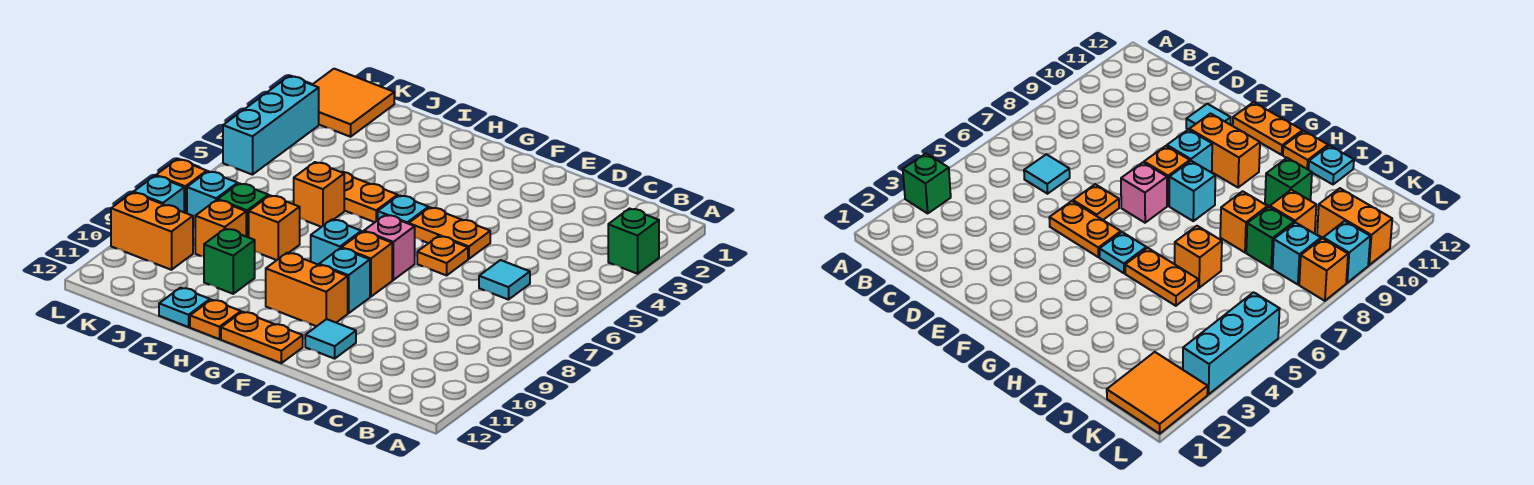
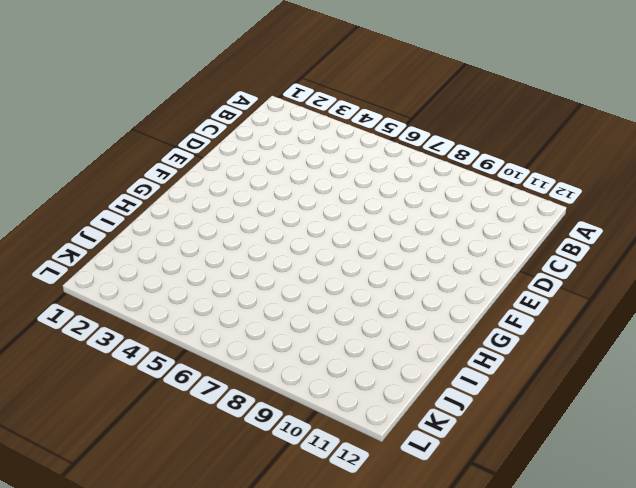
none -> green 1x1 brick [608,209,659,274]
none -> cyan 1x1 tile [479,260,530,300]
none -> orange 1x2 plate [409,207,490,259]

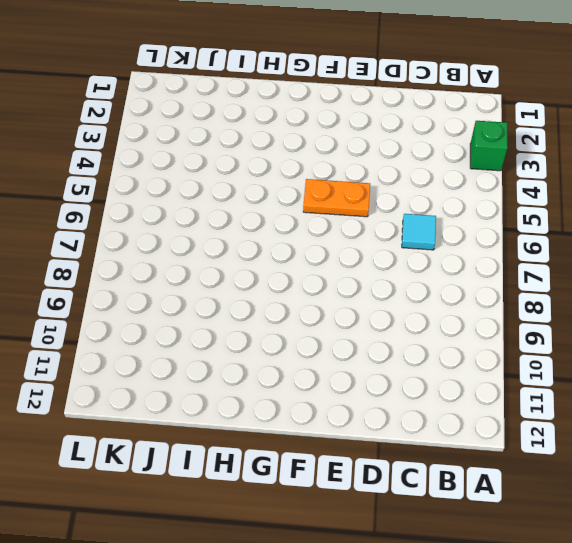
none -> orange 1x1 plate [417,236,468,275]
none -> cyan 1x1 tile [305,319,356,359]
none -> pink 1x1 brick [364,215,415,280]

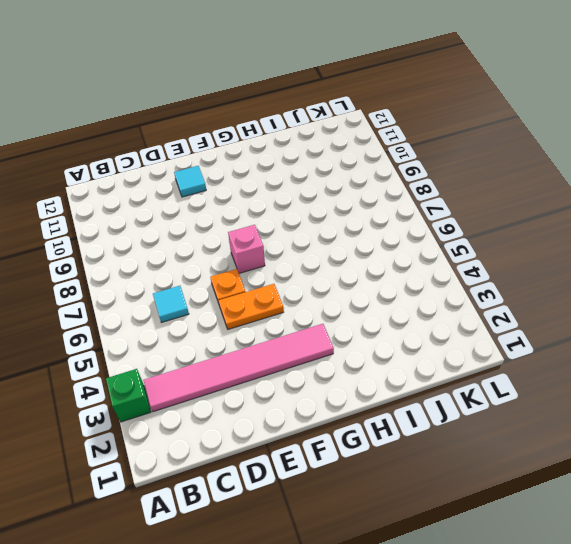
pink 1x6 tile [144,324,334,412] -> none
none -> orange 1x1 brick [342,232,392,297]
none -> cyan 1x1 brick [319,248,370,313]
none -> orange 1x2 brick [266,253,348,326]

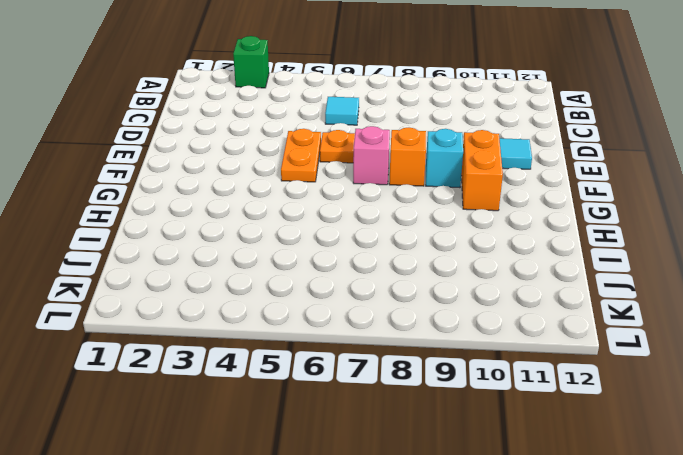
none -> orange 1x2 plate [221,312,303,363]
none -> cyan 1x1 plate [378,195,429,224]
none -> cyan 1x1 brick [311,220,361,265]

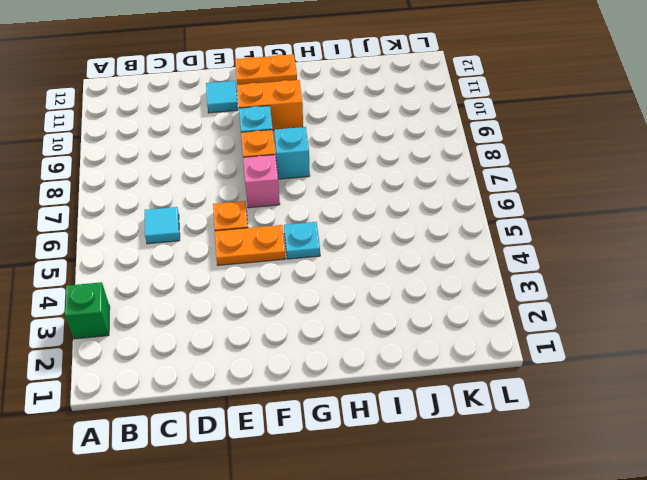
none -> orange 1x2 plate [342,172,398,222]
none -> orange 1x1 plate [190,300,241,339]
none -> orange 1x1 brick [294,162,344,227]

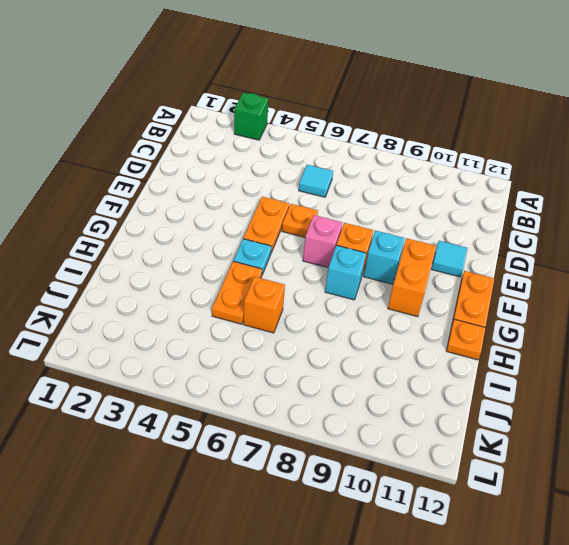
none -> orange 1x1 brick [249,195,300,260]
none -> green 1x1 brick [204,229,255,294]
none -> cyan 1x1 plate [159,288,210,327]

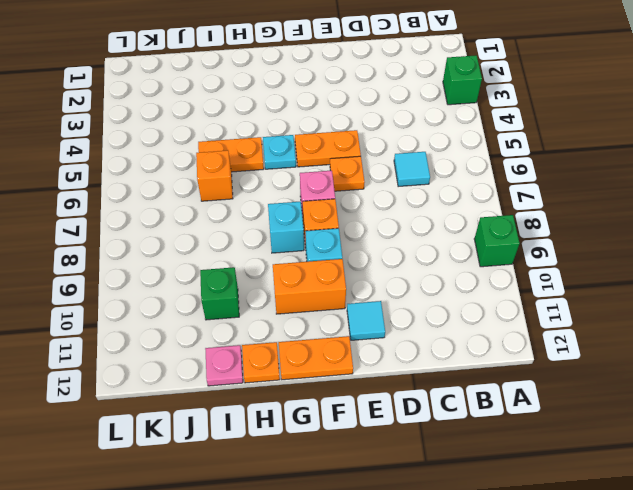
green 1x1 brick [474,215,520,267] -> green 1x1 brick moved to [218,183,269,237]
pink 1x1 plate [205,345,243,386] -> cyan 1x1 plate [159,288,210,327]
none -> orange 1x1 brick [249,195,300,260]
none -> orange 1x1 brick [195,200,246,257]
none -> orange 2x2 tile [312,69,394,137]

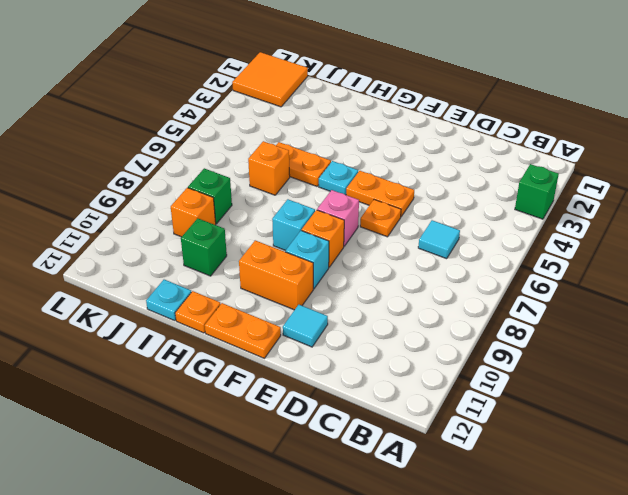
none -> orange 1x1 brick [249,195,300,260]
none -> cyan 1x1 brick [187,171,238,228]
none -> orange 1x2 brick [111,193,193,270]

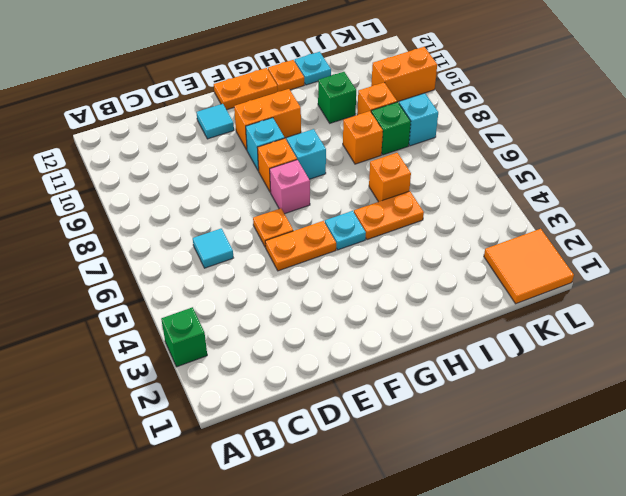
none -> cyan 1x3 brick [223,76,319,175]
none -> orange 1x1 brick [156,159,207,213]
none -> cyan 1x1 brick [134,176,184,212]

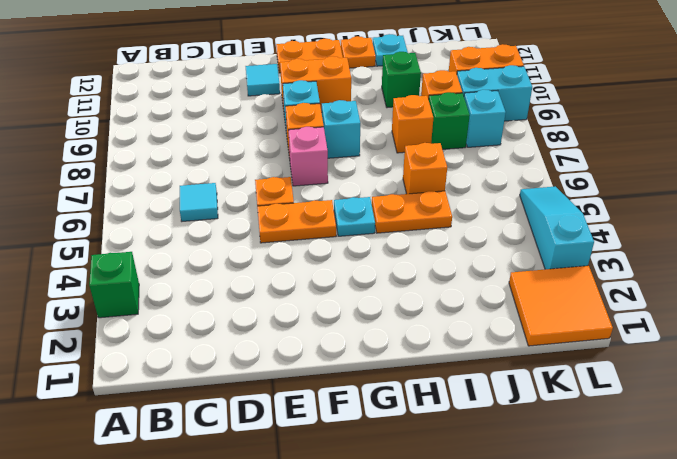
cyan 1x2 brick [457,65,532,121] -> cyan 1x1 brick [134,176,184,212]
cyan 1x3 slope [520,186,594,269] -> cyan 1x3 brick [223,76,319,175]
none -> orange 1x1 brick [156,159,207,213]

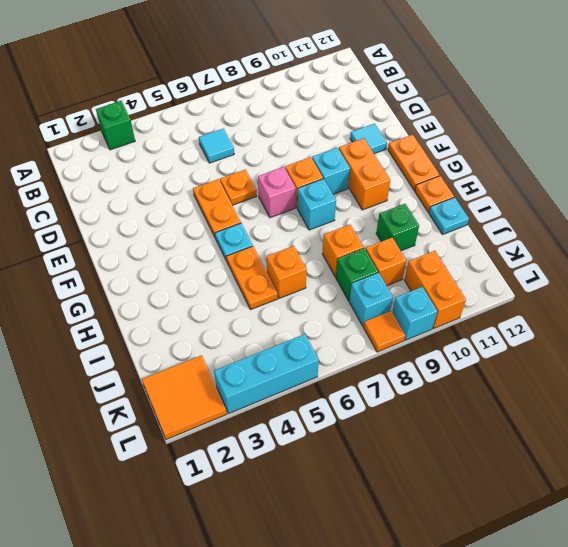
orange 1x1 tile [363,311,405,352] -> orange 1x1 brick [156,159,207,213]

